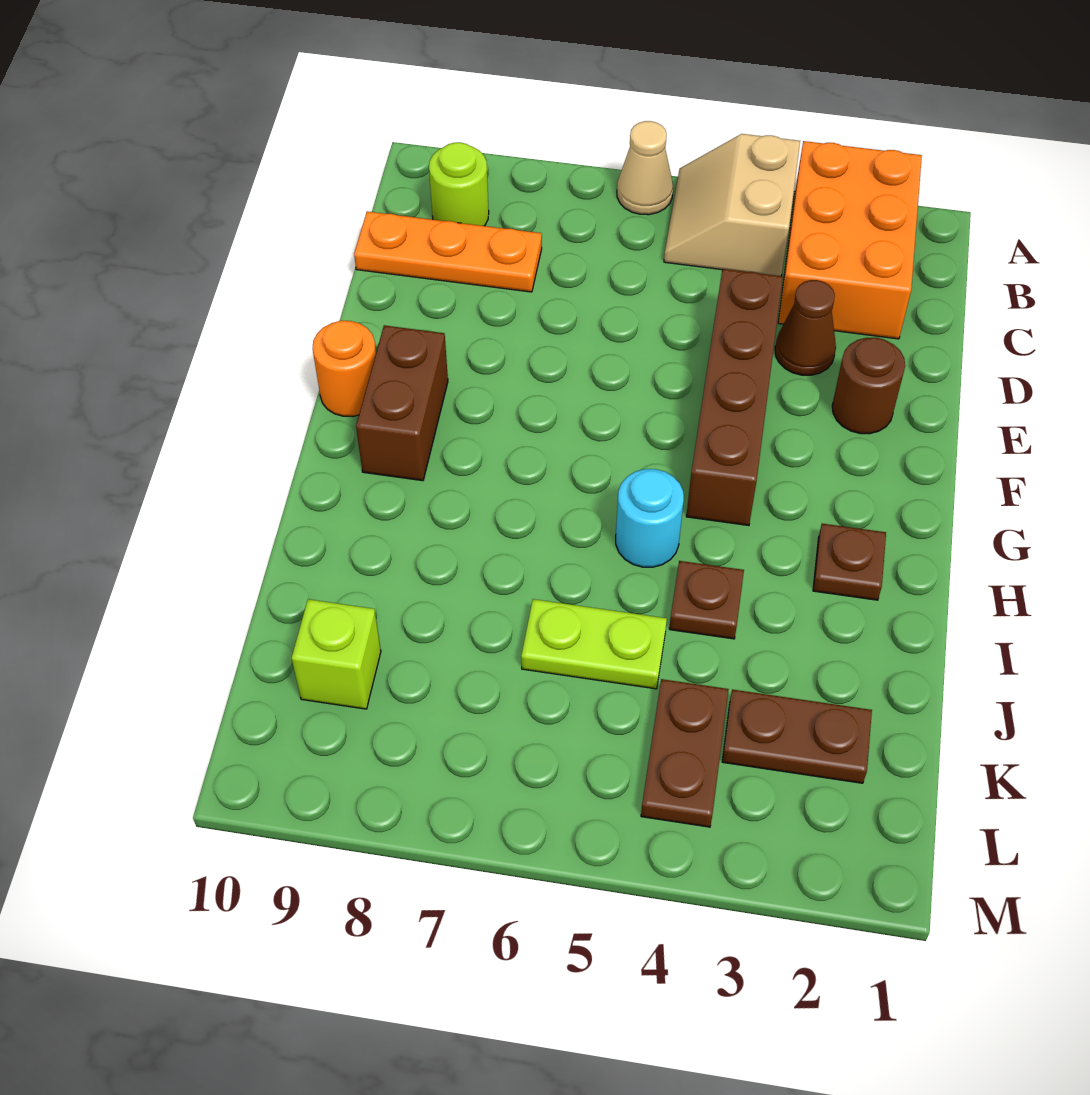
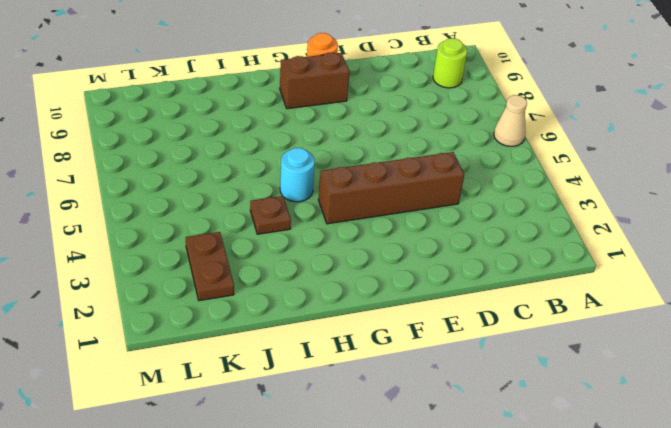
none -> orange 2x3 brick [778,141,922,339]
none -> tan 2x2 slope [664,134,800,276]
none -> orange 1x3 plate [354,211,542,292]

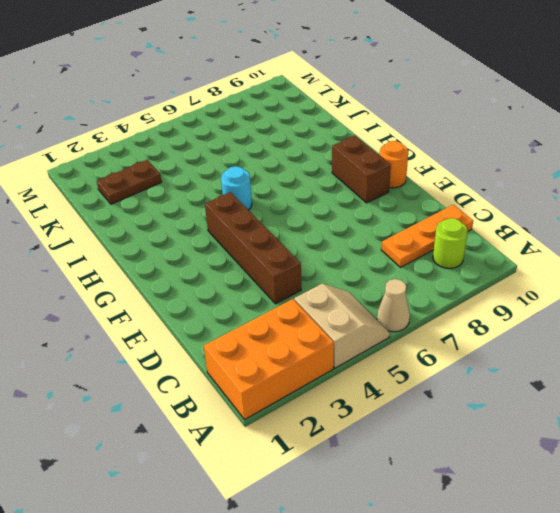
orange 2x3 brick [204,299,334,419] -> orange 2x3 brick turned to [778,141,922,339]
none -> brown 1x1 cone [775,280,836,375]
none -> brown 1x1 round brick [832,338,905,434]
none -> brown 1x1 plate [813,524,886,600]

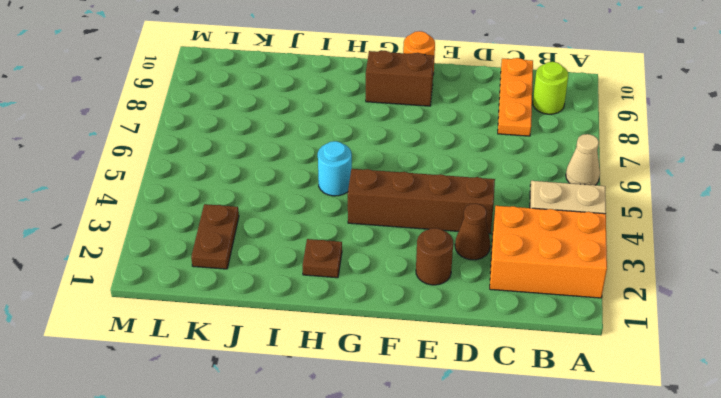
none -> brown 1x1 plate [669,561,744,639]
none -> lime 1x2 plate [521,599,667,689]
none -> brown 1x2 plate [641,679,729,827]

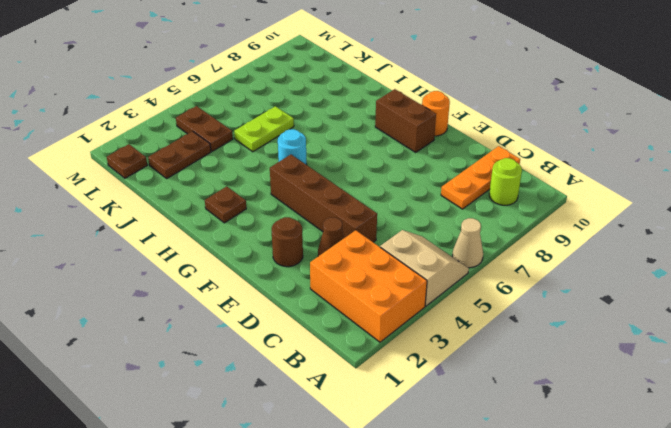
brown 1x1 plate [107,144,147,178] -> brown 1x1 plate moved to [669,561,744,639]
none -> lime 1x1 brick [292,599,381,709]

